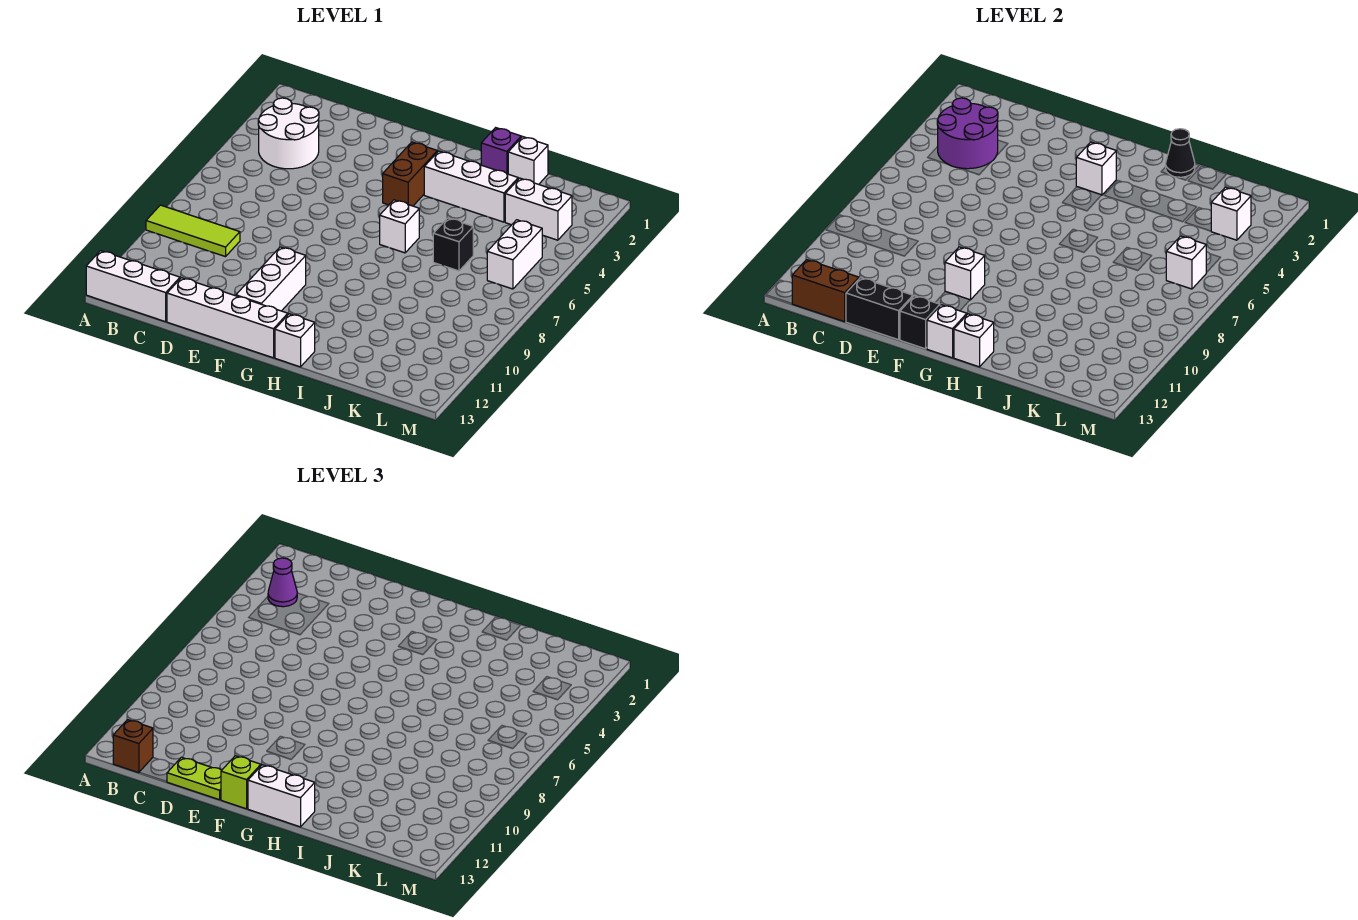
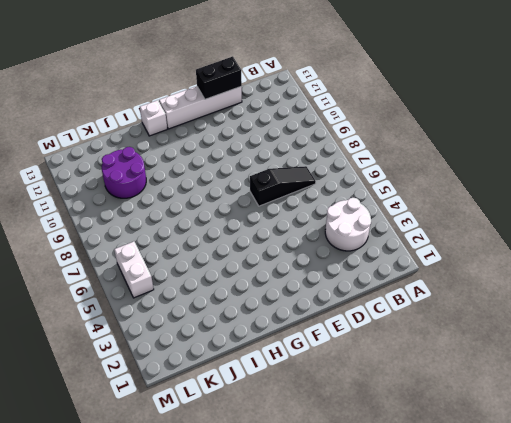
black 1x3 slope [250,166,316,206] -> none
purple 2x2 round brick [102,147,146,198] -> purple 2x2 round brick moved to [937,98,998,169]
none -> lime 1x3 tile [146,205,240,257]
none -> white 1x3 brick [86,251,180,322]
none -> white 1x3 brick [236,247,306,311]
none -> brown 1x2 brick [383,142,437,206]

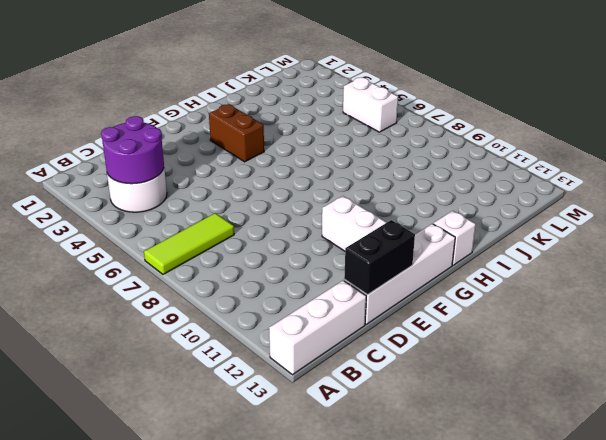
lime 1x3 tile [144,213,234,274] -> lime 1x3 tile moved to [146,205,240,257]
none -> white 1x3 brick [424,151,518,222]
none -> white 1x1 brick [380,200,419,253]
none -> purple 1x1 brick [481,128,521,174]
none -> white 1x1 brick [508,137,548,184]

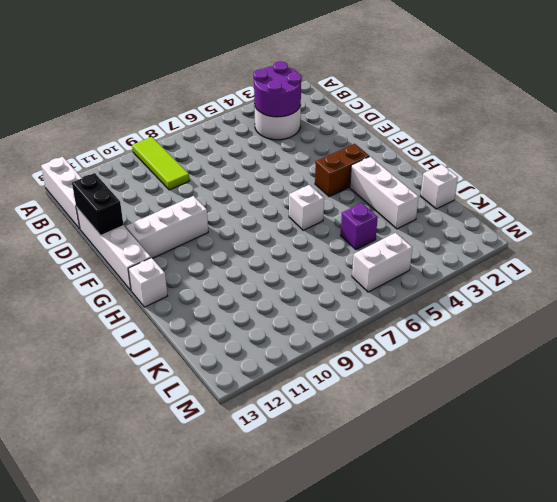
purple 1x1 brick [341,203,378,250] -> purple 1x1 brick moved to [481,128,521,174]
none -> black 1x1 brick [433,218,473,271]
none -> white 1x2 brick [505,178,572,240]
none -> brown 1x2 brick [792,260,859,322]
none -> white 1x1 brick [945,247,985,300]

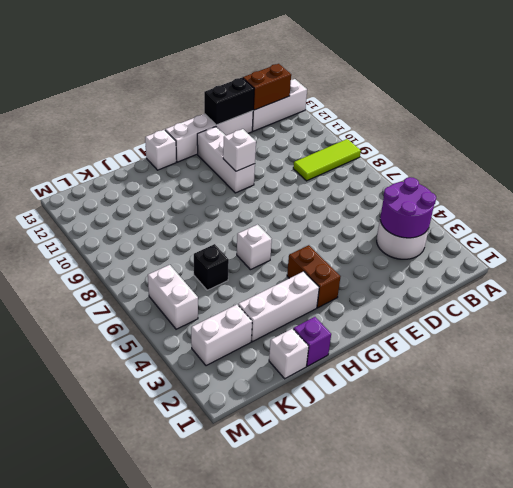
none -> black 1x1 brick [900,296,940,349]
none -> white 1x1 brick [1076,142,1116,195]
none -> white 1x1 brick [927,305,967,358]
none -> white 1x1 brick [954,314,994,367]

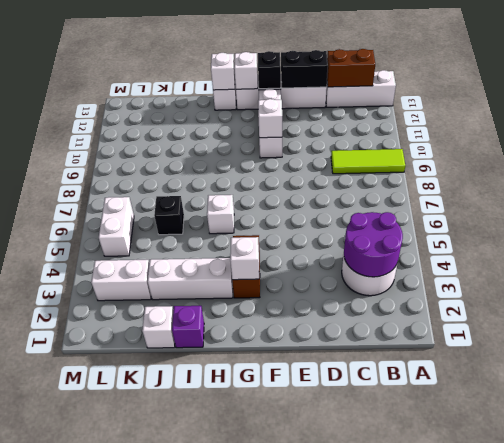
none -> black 1x1 cone [1166,129,1195,177]
none -> white 1x1 brick [1211,187,1251,240]
none -> white 1x1 brick [1166,236,1206,289]
none -> purple 1x1 cone [268,558,297,607]

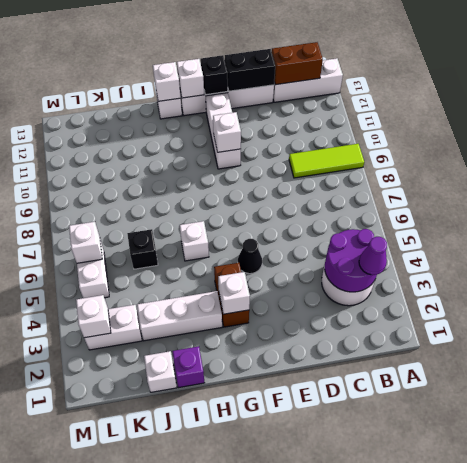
black 1x1 cone [238,239,262,274] -> black 1x1 cone moved to [1166,129,1195,177]
none -> brown 1x1 brick [113,720,153,773]
none -> lime 1x2 plate [167,757,222,800]
none -> lime 1x1 brick [221,756,261,809]
none -> white 1x2 brick [248,765,315,827]

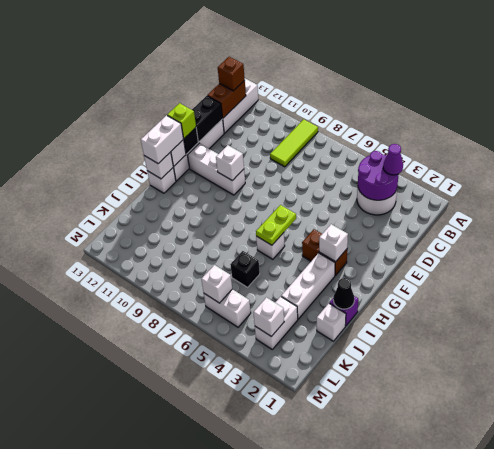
lime 1x2 plate [256,205,296,245] -> lime 1x2 plate moved to [167,757,222,800]

